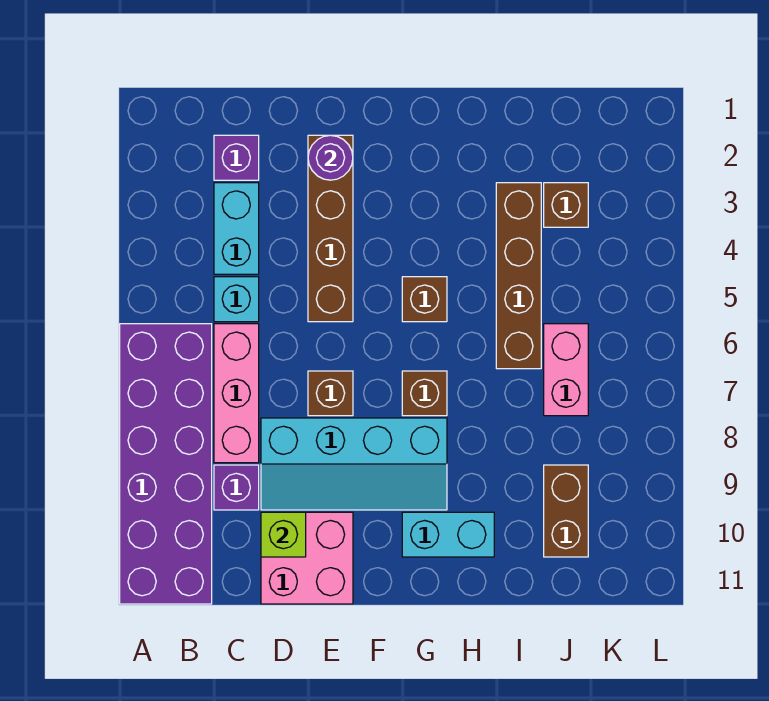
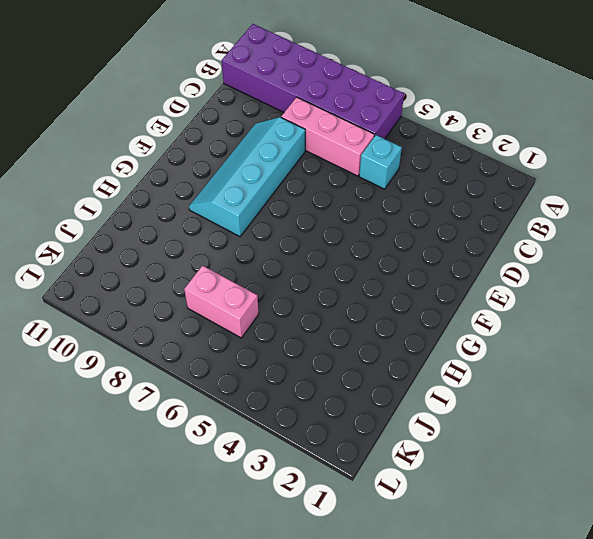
none -> purple 1x1 brick [214,135,259,180]
none -> cyan 1x2 brick [214,183,259,274]
none -> purple 1x1 brick [214,465,259,510]

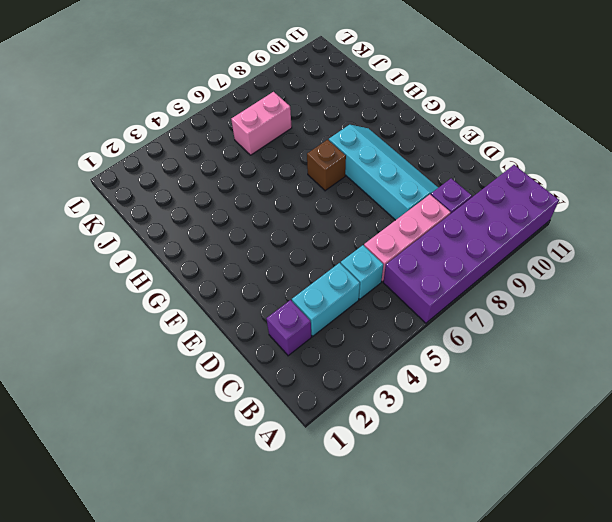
none -> pink 2x2 brick [261,512,353,604]
none -> brown 1x4 brick [308,135,353,322]
none -> brown 1x1 brick [308,371,353,416]

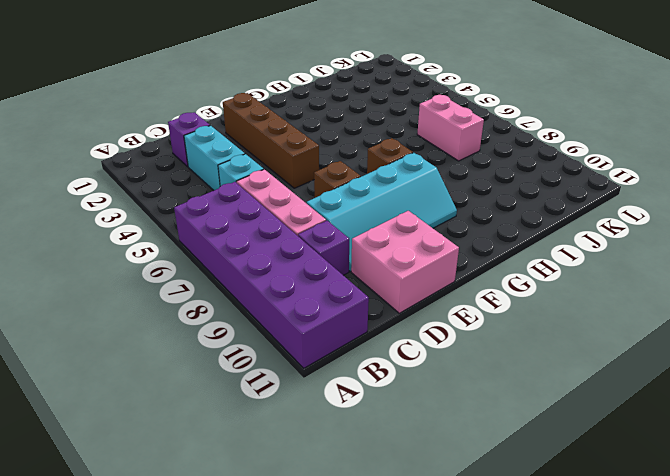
none -> brown 1x1 brick [402,277,447,322]
none -> cyan 1x2 brick [402,512,494,557]
none -> brown 1x4 brick [496,183,541,369]

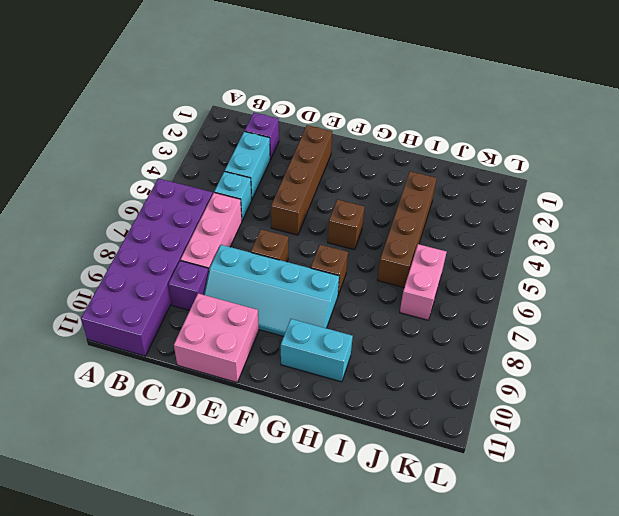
none -> brown 1x1 brick [544,183,588,227]
none -> brown 1x2 brick [544,465,588,557]
none -> lime 1x1 brick [261,512,306,557]

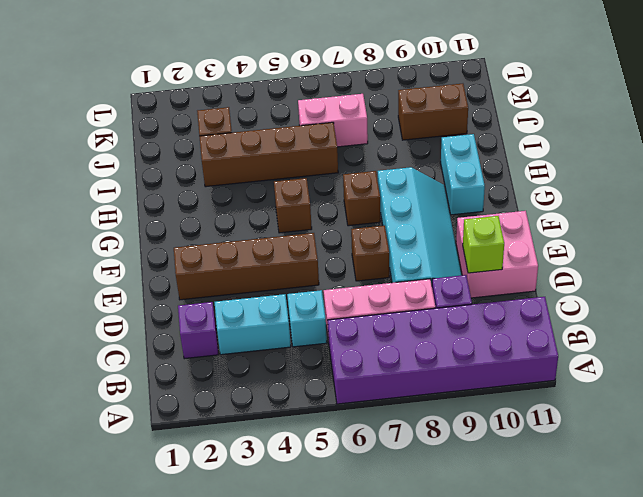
none -> purple 1x1 round brick [308,135,353,180]

